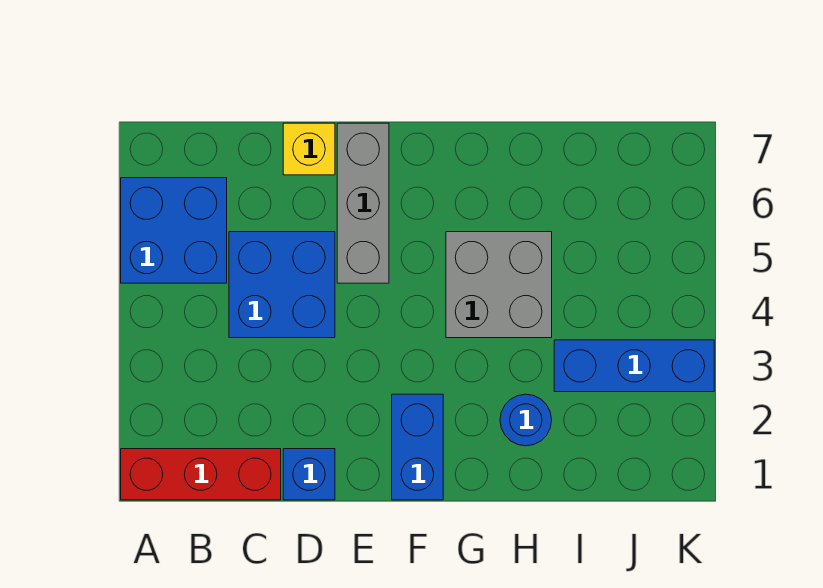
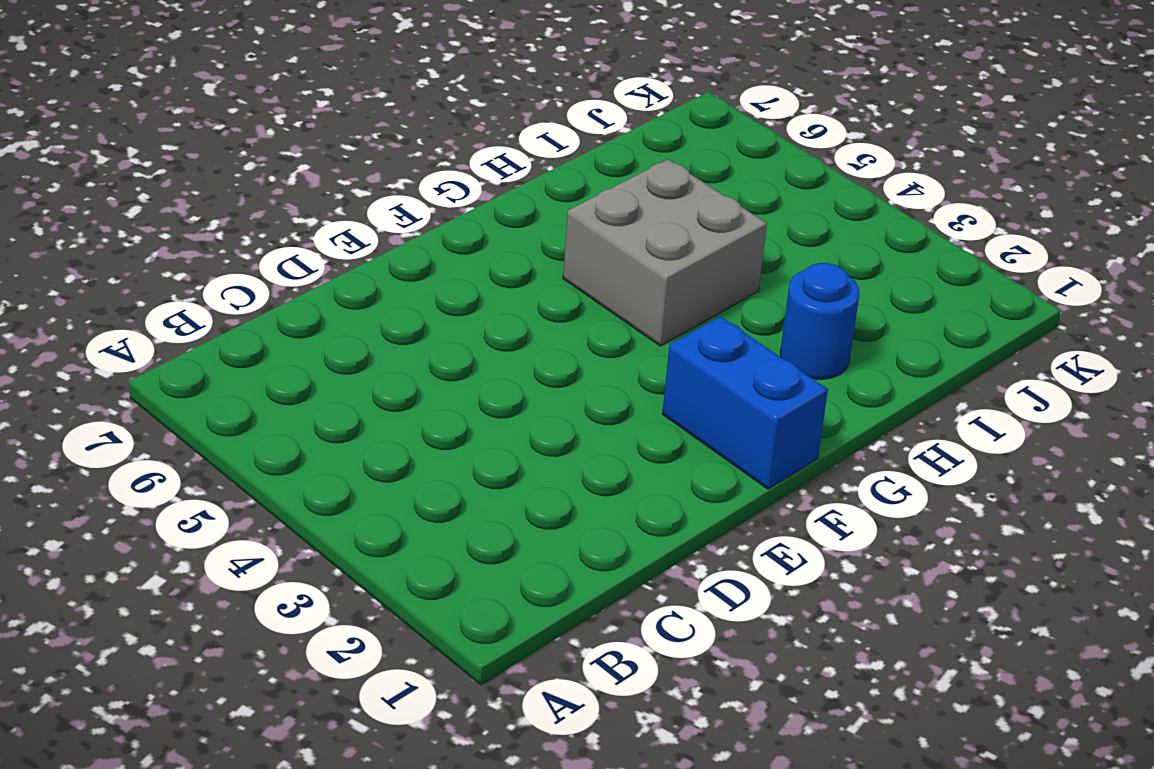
none -> red 1x3 brick [121,449,281,500]
none -> blue 2x2 brick [121,178,227,283]

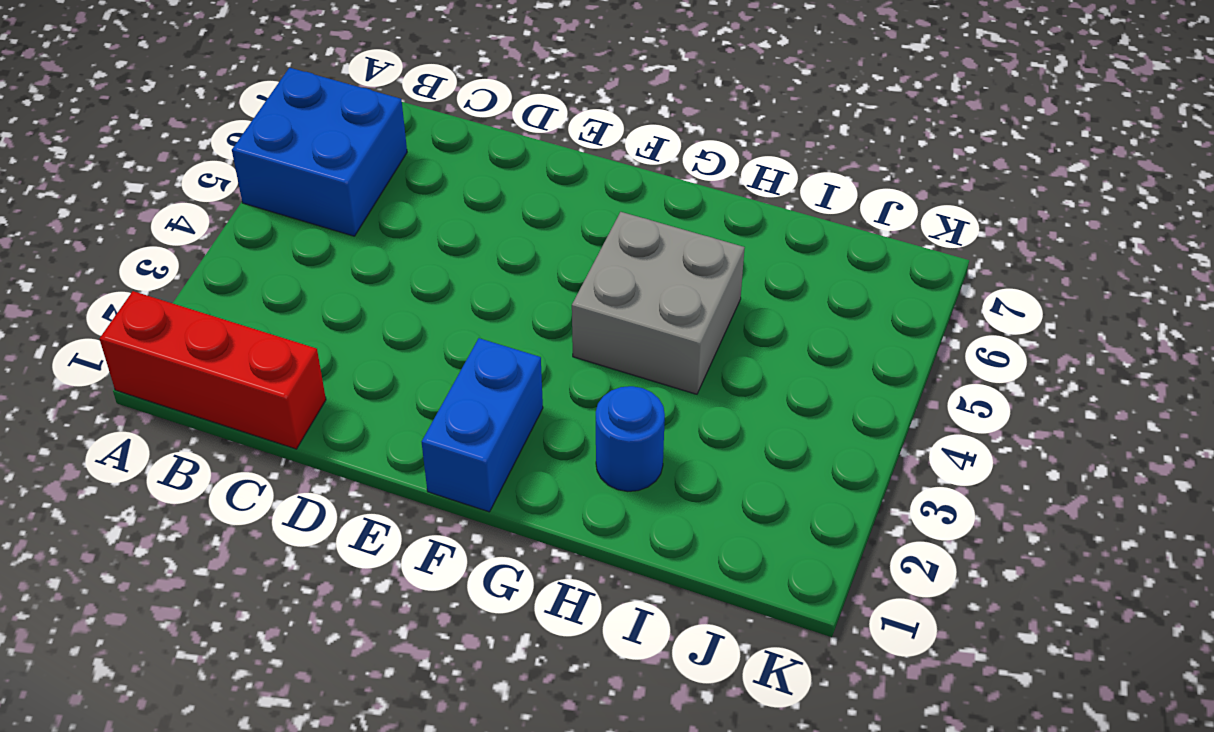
none -> blue 2x2 brick [229,232,335,338]
none -> blue 1x1 brick [283,449,335,500]

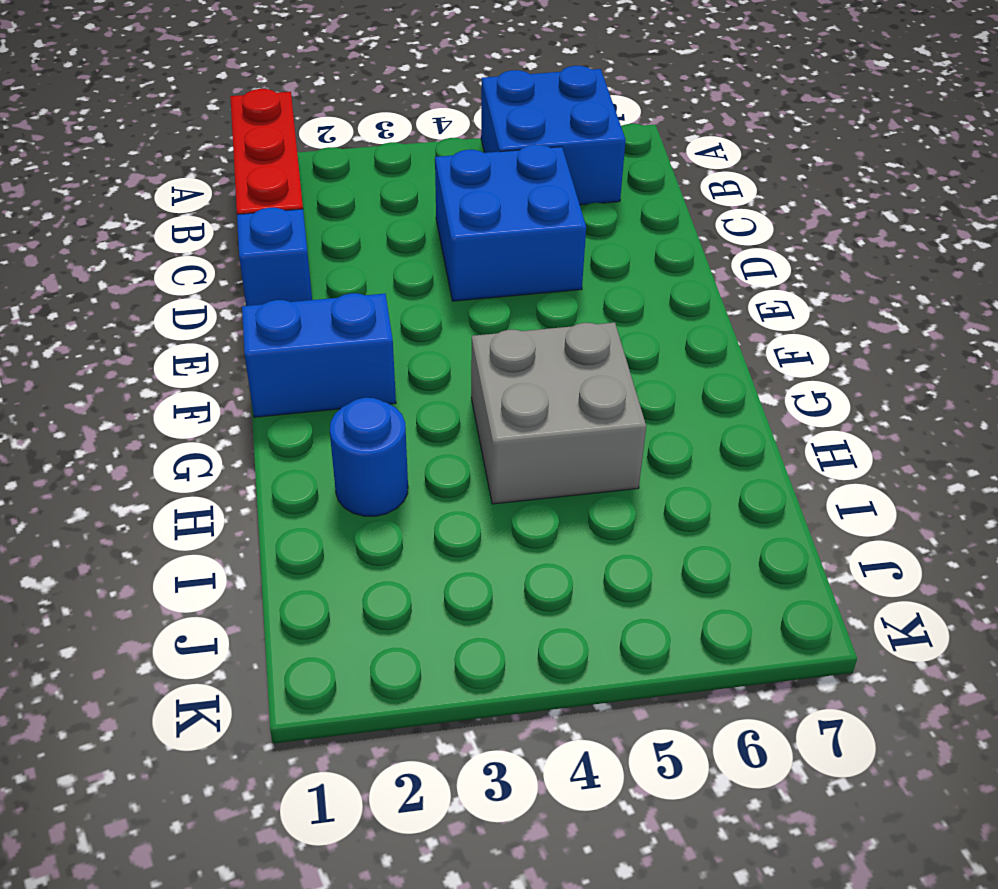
none -> yellow 1x1 brick [283,123,335,175]
none -> grey 1x3 brick [337,123,389,283]

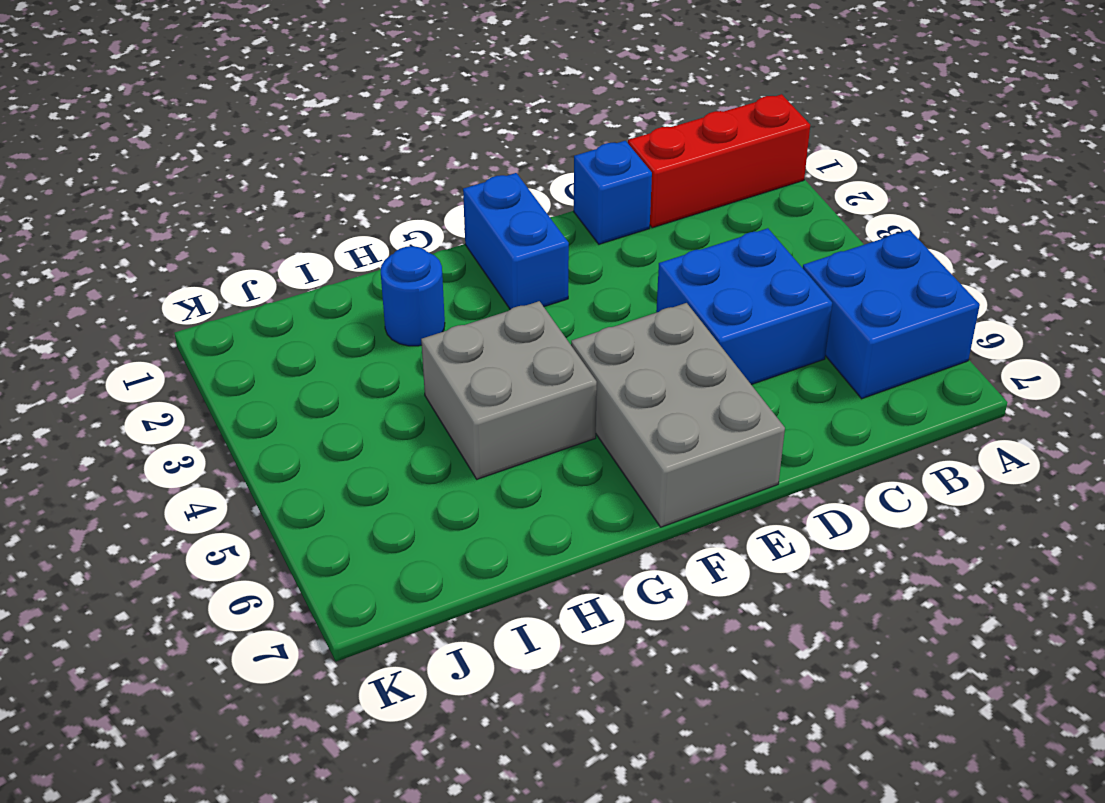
grey 2x3 brick [571,303,785,527] -> grey 1x3 brick [337,123,389,283]
none -> yellow 1x1 brick [283,123,335,175]
none -> blue 1x3 brick [554,340,714,392]

